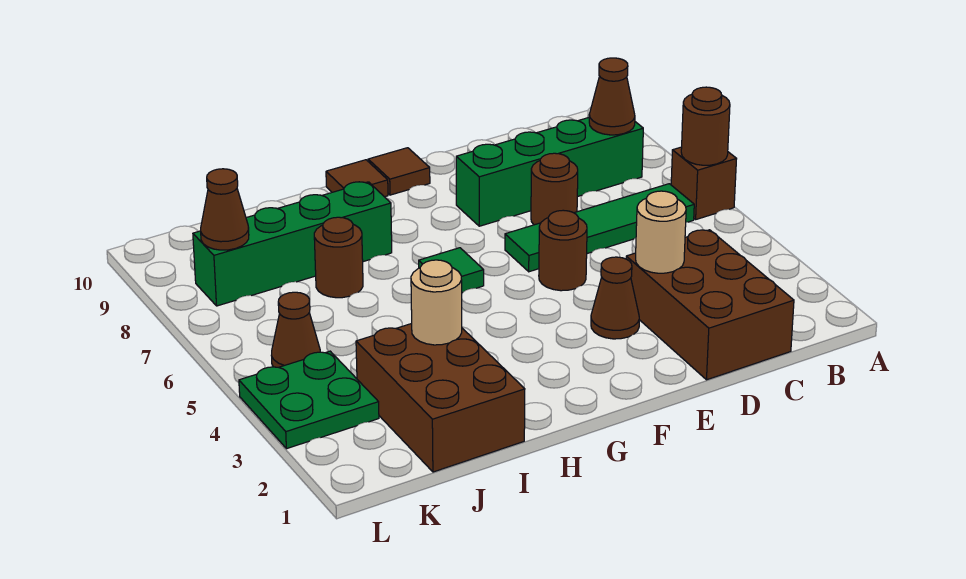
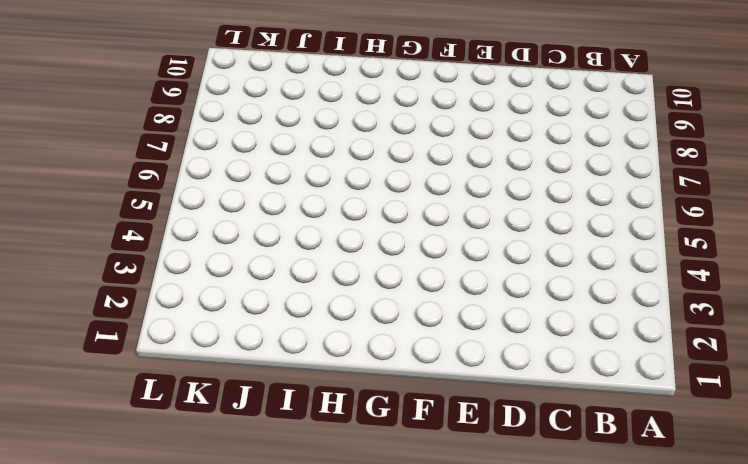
none -> brown 1x1 brick [671,147,736,219]
none -> green 1x4 tile [505,184,694,272]
none -> green 1x4 brick [456,118,643,226]

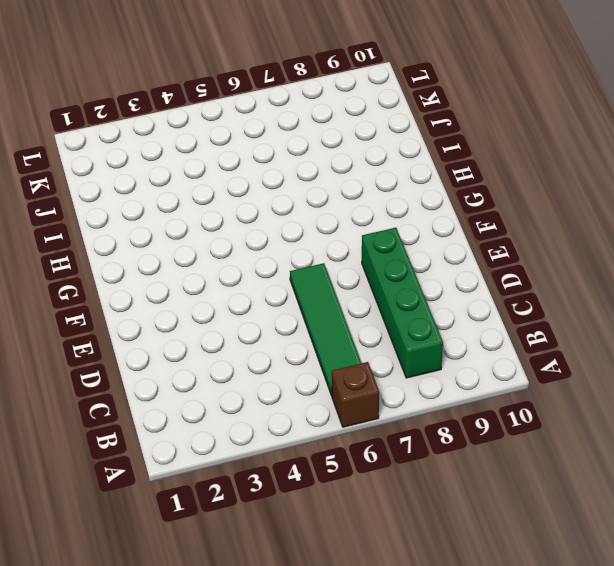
none -> brown 2x3 brick [626,230,794,380]
none -> brown 1x1 round brick [531,153,578,225]
none -> brown 1x1 cone [591,257,639,339]

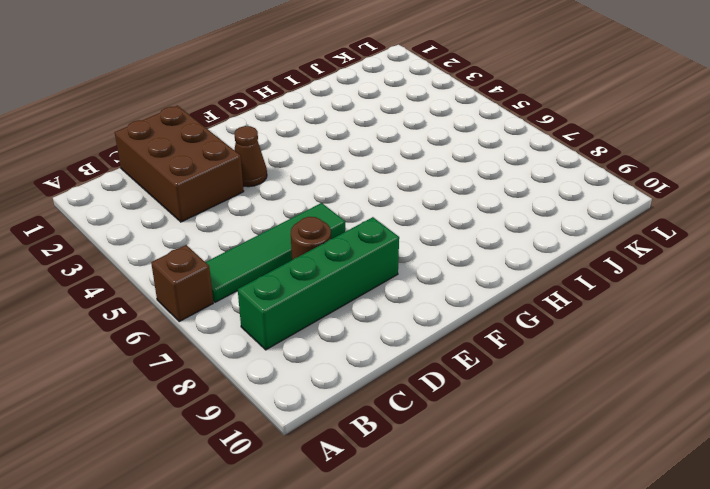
none -> brown 1x1 round brick [539,210,587,291]
none -> brown 1x1 tile [368,148,430,195]
none -> green 1x1 tile [419,248,484,293]

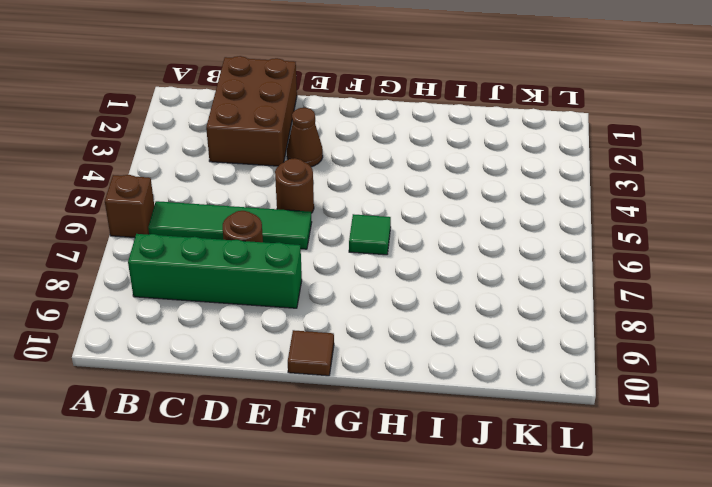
none -> brown 1x1 tile [326,160,388,197]
none -> green 1x4 brick [193,182,392,306]
none -> brown 2x3 brick [356,324,525,472]

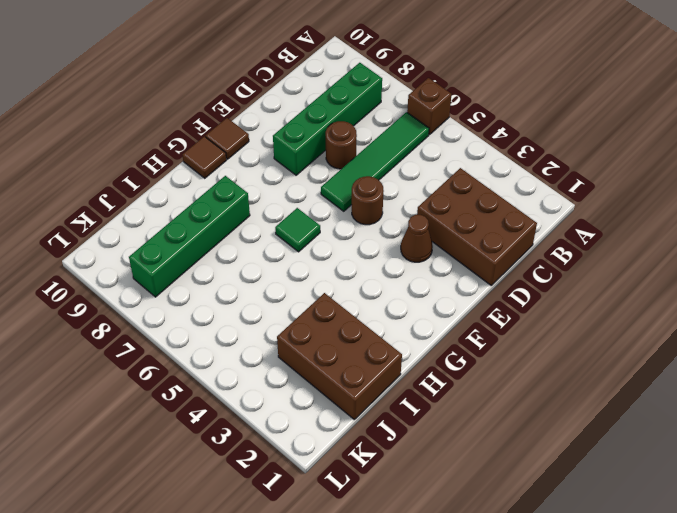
none -> brown 1x1 round brick [314,217,363,298]
none -> green 2x2 plate [239,351,379,449]
none -> brown 1x1 cone [271,292,320,367]

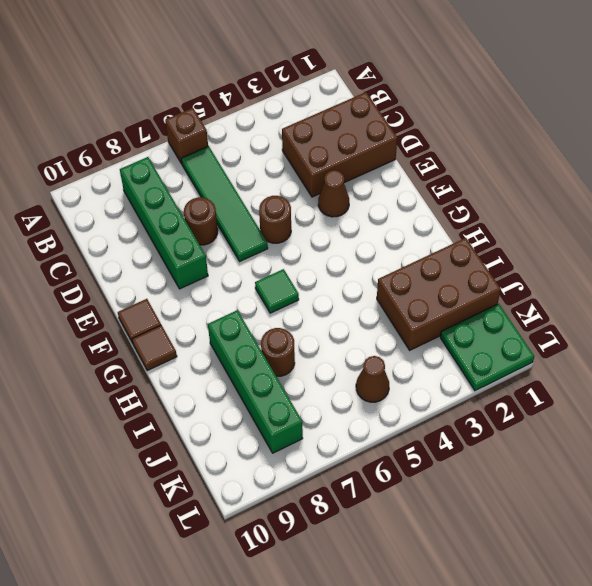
green 2x2 plate [440,304,534,391] -> green 2x2 plate moved to [239,351,379,449]
none -> brown 1x1 round brick [681,87,730,165]
none -> brown 1x1 cone [589,58,635,135]
none -> tan 1x1 round brick [636,191,686,273]

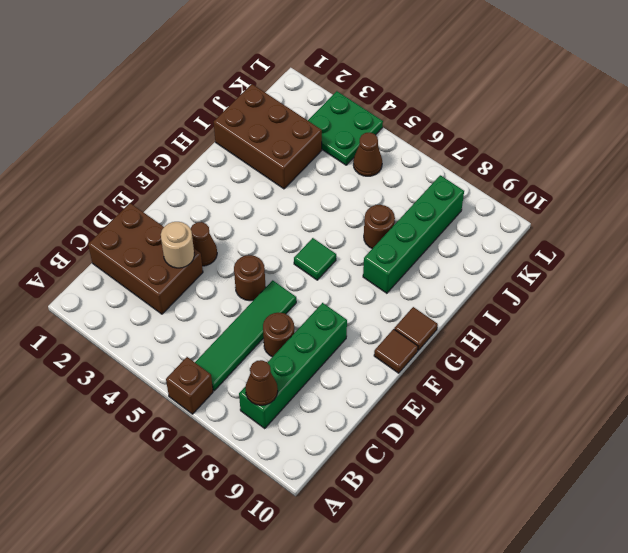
none -> brown 1x1 round brick [681,87,730,165]
none -> tan 1x1 round brick [411,260,462,345]
none -> brown 1x1 cone [201,169,249,250]

